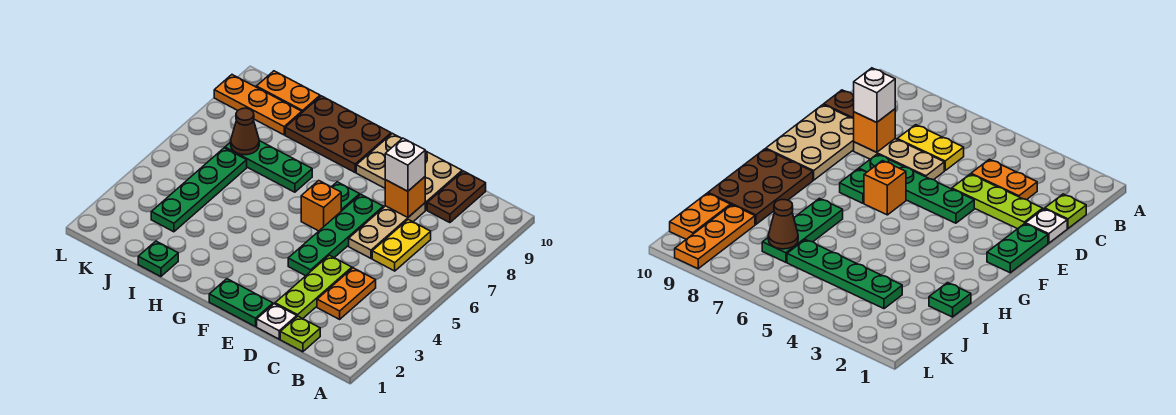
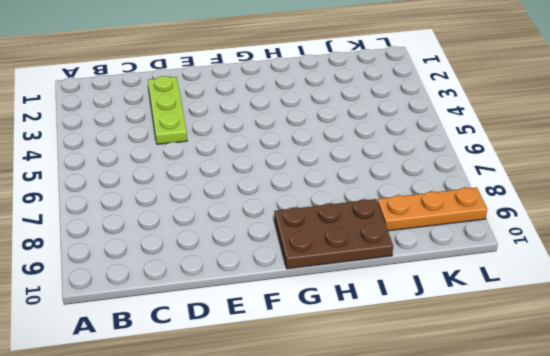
none -> lime 1x1 plate [280,316,320,352]
none -> orange 1x2 plate [317,268,376,319]
none -> yellow 1x2 plate [372,220,431,271]

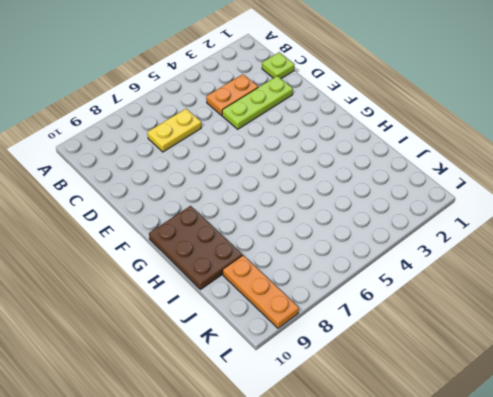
none -> brown 1x2 plate [427,171,486,223]
none -> white 1x1 plate [257,304,297,339]
none -> tan 1x3 plate [349,203,425,258]

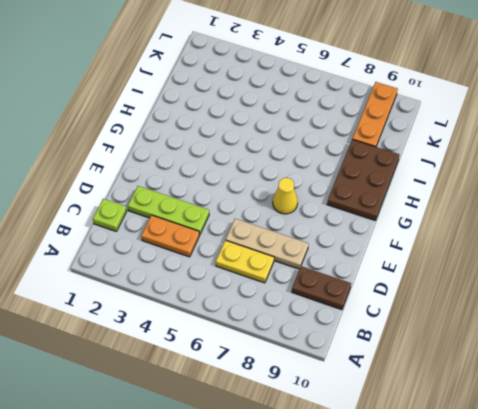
yellow 1x1 cone [273,178,298,214] -> green 1x1 plate [332,182,360,211]
none -> white 1x1 plate [257,304,297,339]
none -> tan 2x3 plate [356,133,462,210]
none -> green 1x2 plate [209,279,273,327]

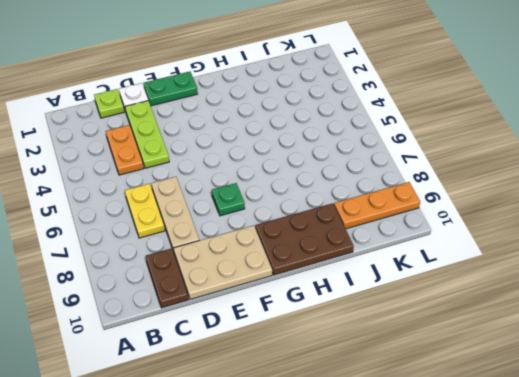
none -> green 1x4 plate [288,195,383,276]
none -> orange 1x1 brick [301,181,341,231]
none -> green 1x3 plate [225,141,312,192]

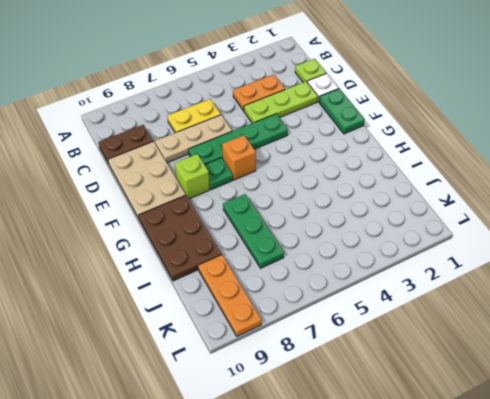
lime 1x1 brick [175,154,210,199] -> none
none -> green 1x1 plate [138,241,178,277]
none -> green 1x4 plate [151,148,247,232]
none -> orange 1x2 plate [256,71,320,112]

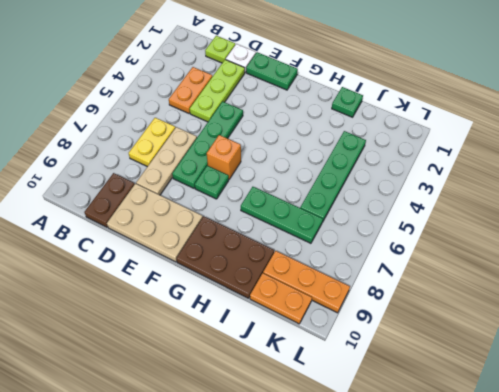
none -> orange 1x1 brick [385,177,425,217]
none -> brown 1x1 cone [231,108,259,155]
none -> white 1x1 brick [385,138,425,191]

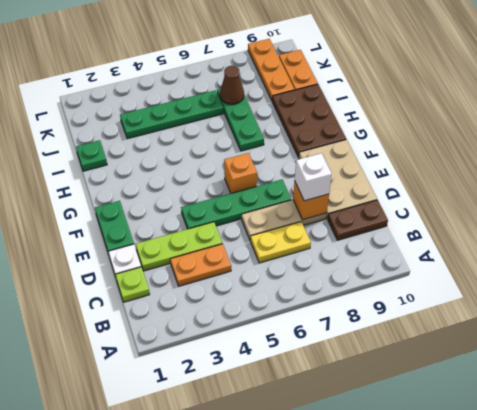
none -> green 1x1 plate [332,182,360,211]

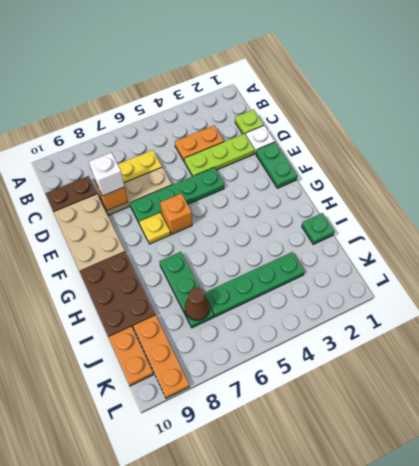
yellow 1x1 plate [139,213,170,244] -> green 1x1 plate [332,182,360,211]

